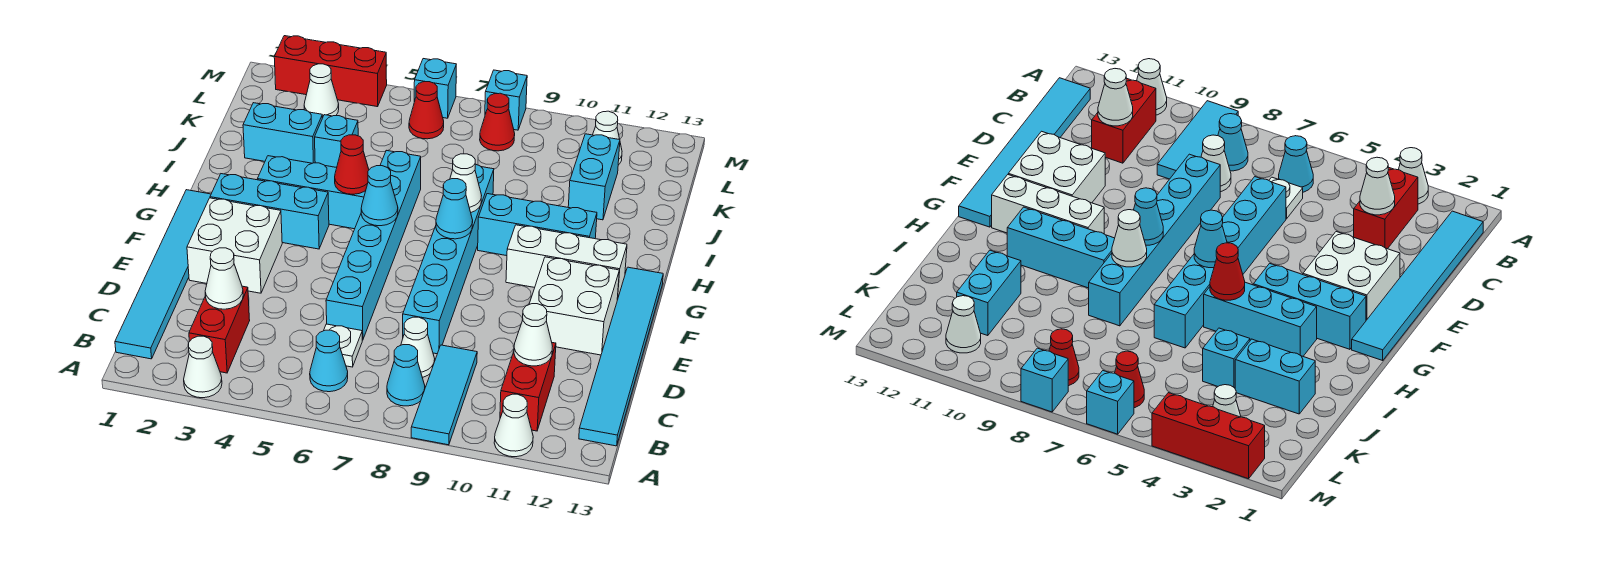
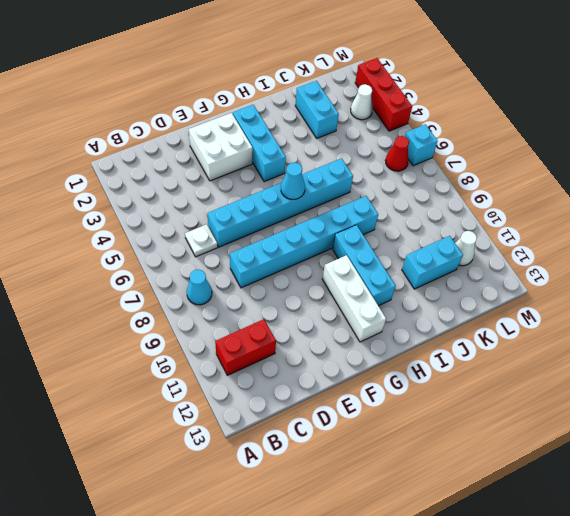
none -> white 1x1 cone [184,336,222,398]
none -> cyan 1x3 tile [411,345,477,445]
none -> white 1x1 cone [494,394,533,457]
none -> cyan 1x6 tile [115,190,211,359]

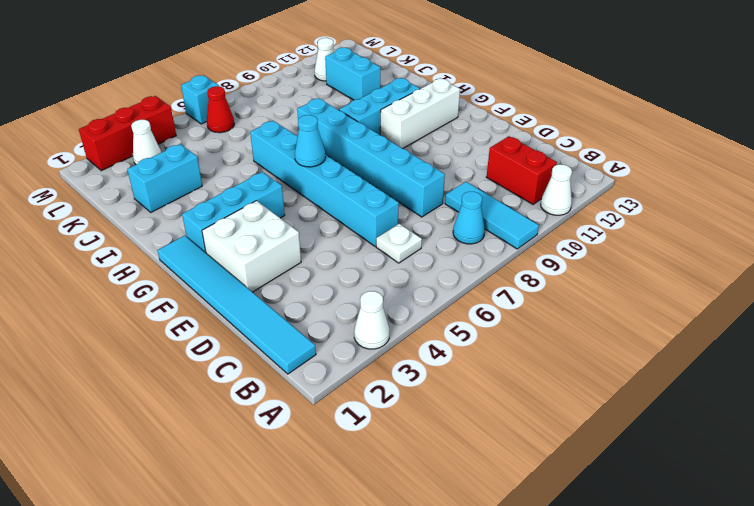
none -> red 1x2 brick [189,286,250,373]
none -> cyan 1x1 cone [310,330,348,392]
none -> cyan 1x6 tile [579,267,663,446]
none -> white 1x1 cone [401,317,435,378]

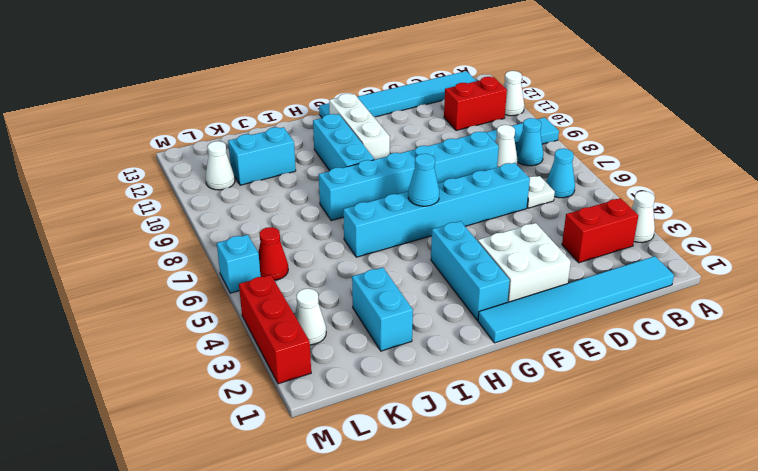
none -> white 2x2 brick [529,257,619,355]
none -> cyan 1x3 brick [258,156,366,229]
none -> cyan 1x1 brick [315,115,358,168]
none -> red 1x1 cone [480,93,515,151]

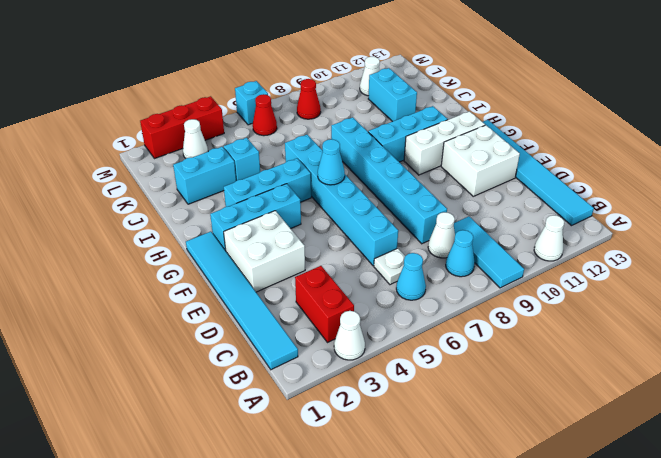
none -> red 1x2 brick [500,343,556,431]
none -> cyan 1x1 brick [485,70,527,130]
none -> white 1x1 cone [205,248,243,309]
none -> white 1x1 cone [514,304,552,366]

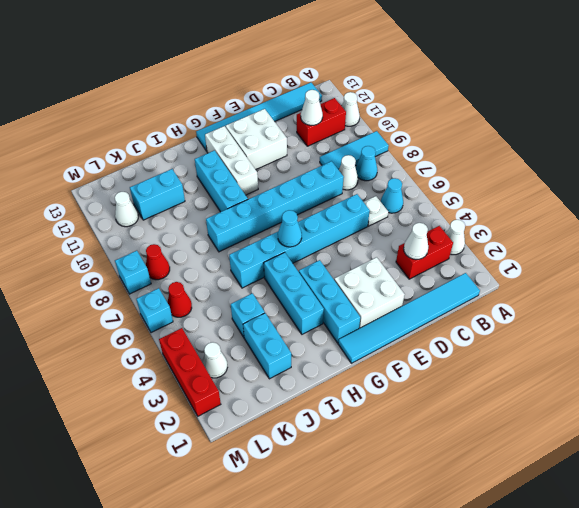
none -> cyan 1x1 cone [436,179,473,239]
none -> red 1x1 cone [335,135,369,194]
none -> white 1x1 cone [450,154,482,212]

